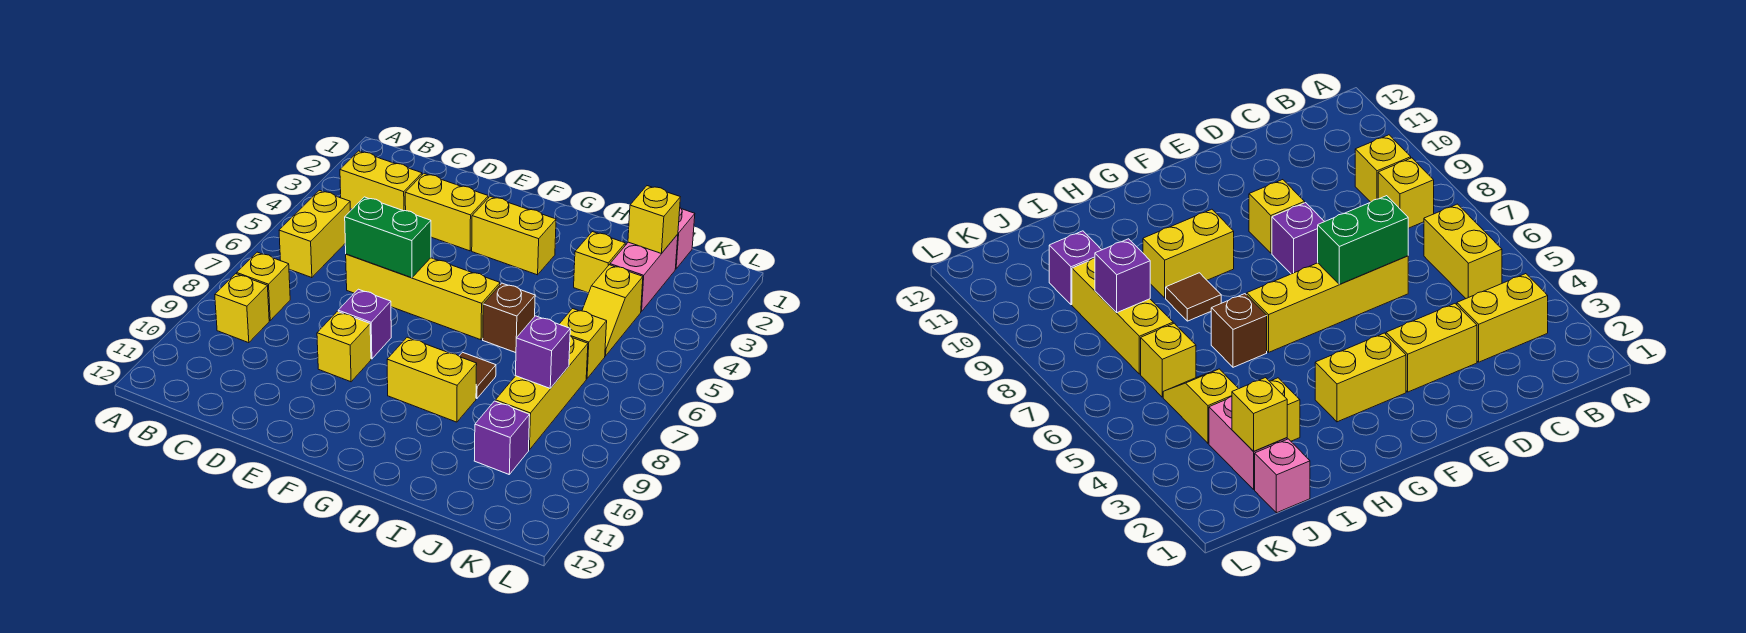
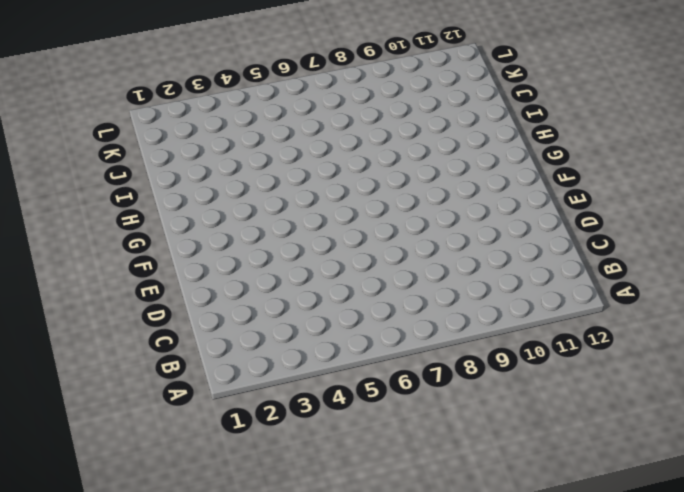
none -> yellow 1x2 brick [340,151,422,211]
none -> yellow 1x2 brick [279,190,350,278]
none -> yellow 1x1 brick [237,252,290,320]

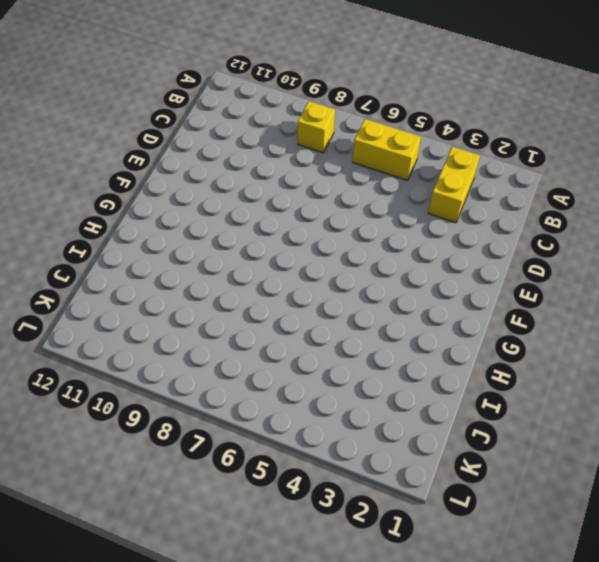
none -> yellow 1x1 brick [215,274,269,343]
none -> yellow 1x2 brick [405,174,488,251]
none -> yellow 1x4 brick [346,254,500,340]

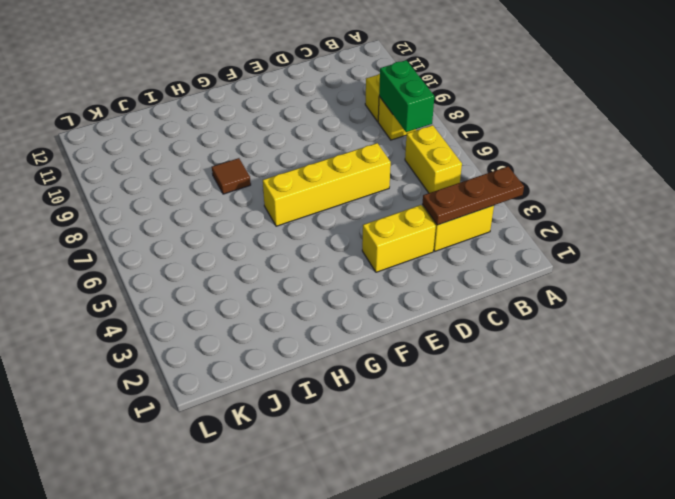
brown 1x3 plate [422,166,524,225] -> none
green 1x2 brick [379,60,434,132] -> green 1x2 brick turned to [345,197,431,278]
none -> purple 1x1 brick [338,289,391,359]
none -> yellow 1x1 brick [317,311,371,382]
none -> yellow 1x2 brick [472,196,556,275]

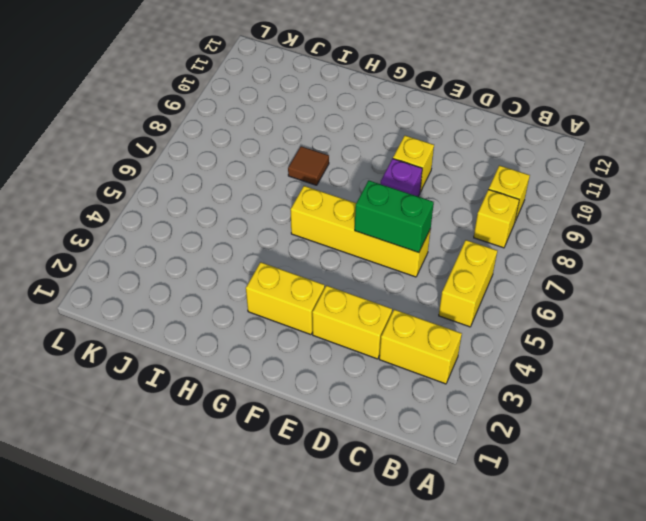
none -> yellow 1x2 brick [387,337,477,422]
none -> brown 1x1 brick [483,283,535,353]
none -> yellow 1x1 brick [574,232,625,293]

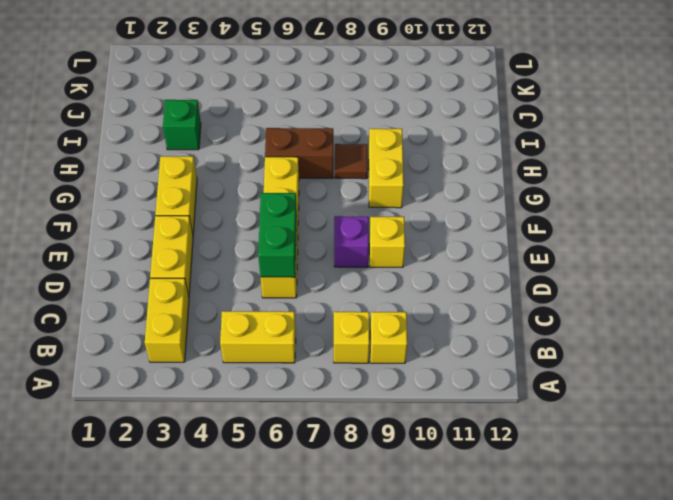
brown 1x2 brick [265,128,333,178] -> brown 1x1 brick [483,283,535,353]
green 1x1 brick [163,100,201,150] -> yellow 1x1 brick [574,232,625,293]
none -> pink 1x1 brick [675,208,695,269]
none -> pink 1x2 brick [610,234,678,312]
none -> yellow 1x2 slope [582,265,643,356]

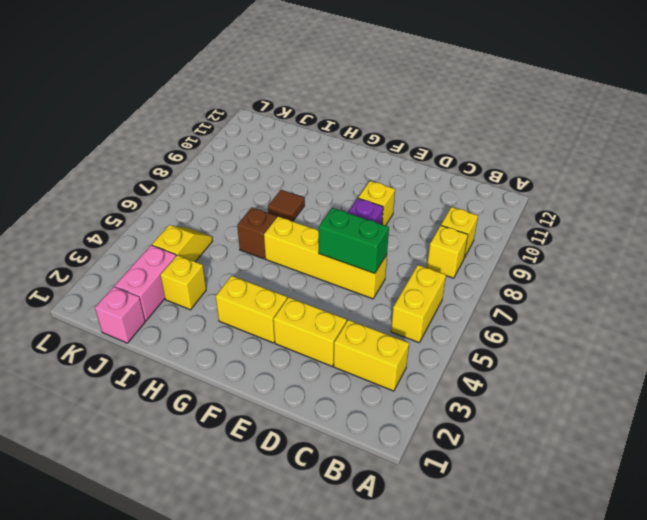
none -> yellow 1x2 brick [387,337,477,422]
none -> yellow 1x1 brick [559,309,607,379]
none -> yellow 1x3 brick [495,336,588,450]

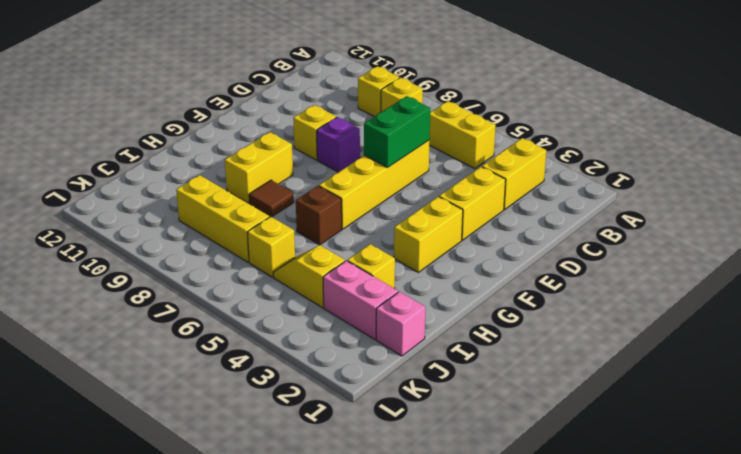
none -> purple 1x1 brick [474,401,530,474]
none -> yellow 1x1 brick [628,186,680,254]
none -> purple 1x1 brick [515,316,570,388]

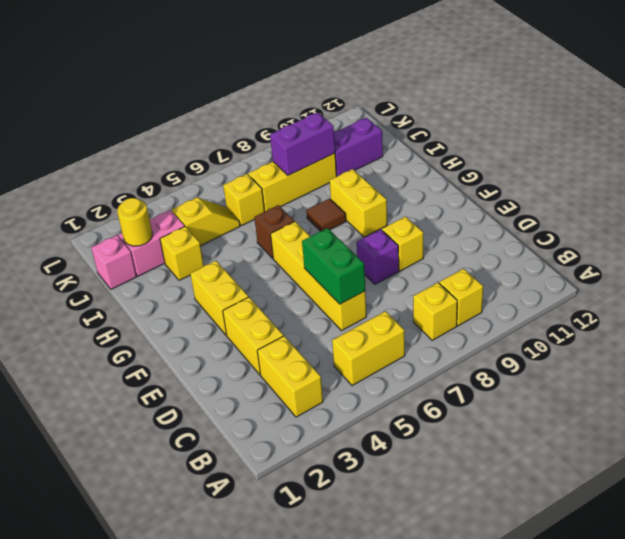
yellow 1x1 round brick [117,198,152,246] -> yellow 1x1 brick [628,186,680,254]
purple 1x2 brick [270,112,335,175] -> purple 1x1 brick [515,316,570,388]
purple 1x2 brick [334,118,383,176] -> purple 1x1 brick [474,401,530,474]

